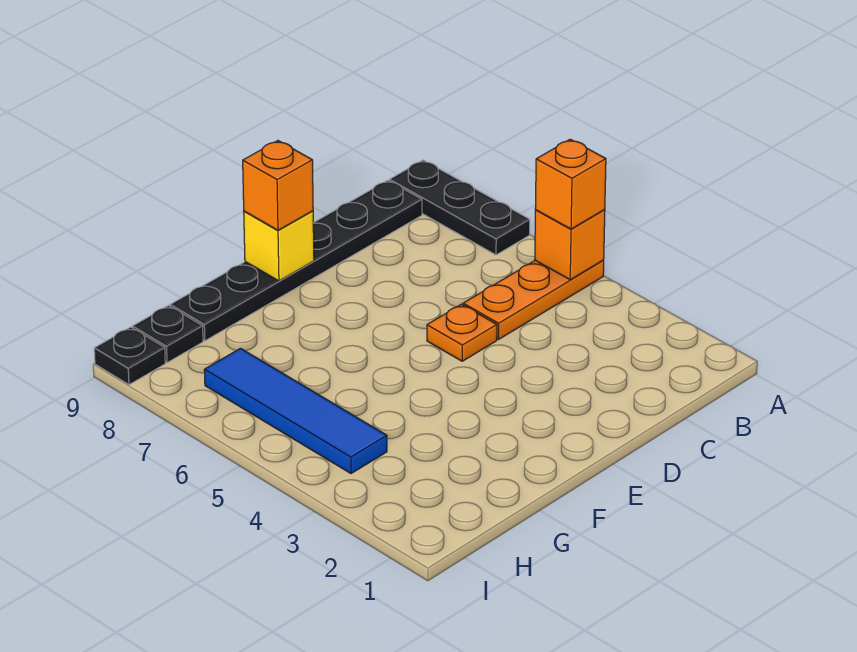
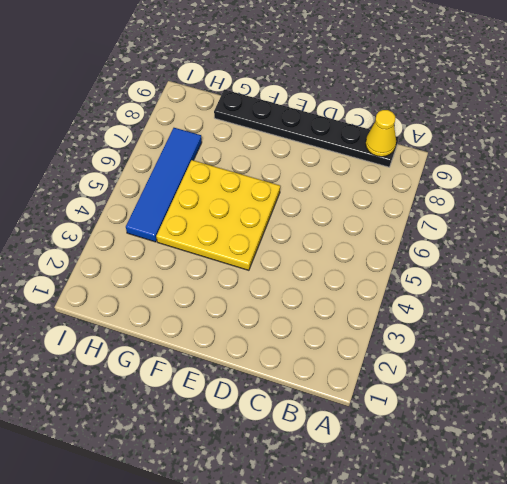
yellow 1x1 cone [366,110,396,157] -> none
yellow 3x3 plate [156,160,280,270] -> none
none -> orange 1x3 plate [463,260,604,339]
none -> black 1x3 plate [390,160,530,255]

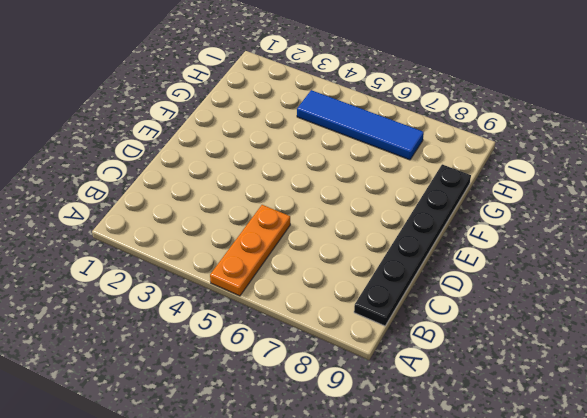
none -> black 1x3 plate [390,160,530,255]
none -> orange 1x1 plate [427,304,497,361]

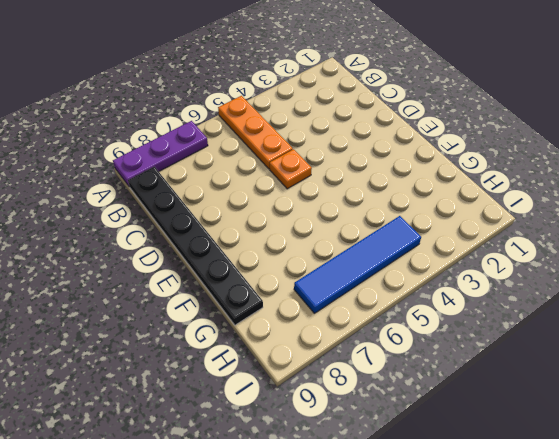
purple 1x3 plate [113,121,208,187] -> black 1x3 plate [390,160,530,255]
none -> black 1x1 plate [133,306,203,363]
none -> black 1x1 plate [94,327,165,385]

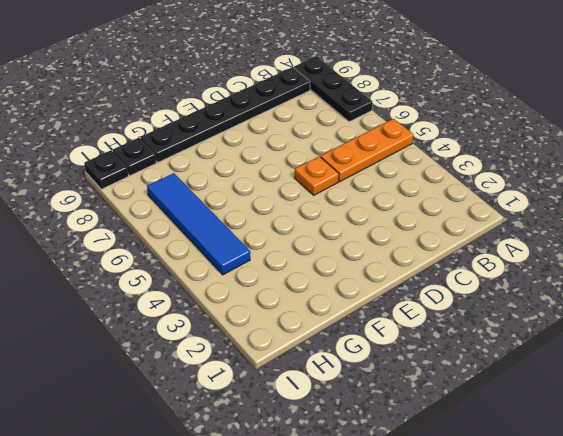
none -> orange 1x1 brick [535,210,605,280]
none -> yellow 1x1 brick [244,211,314,281]

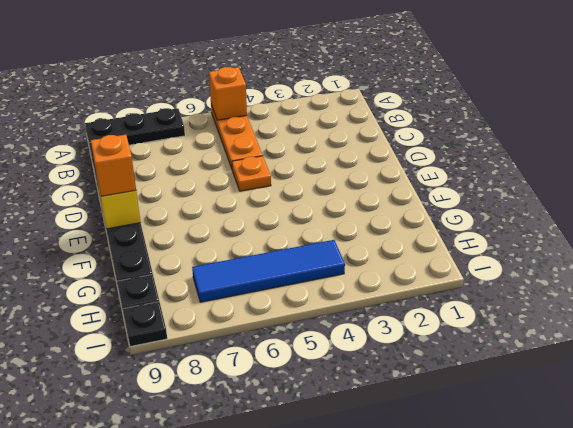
none -> orange 1x1 brick [535,139,606,229]

